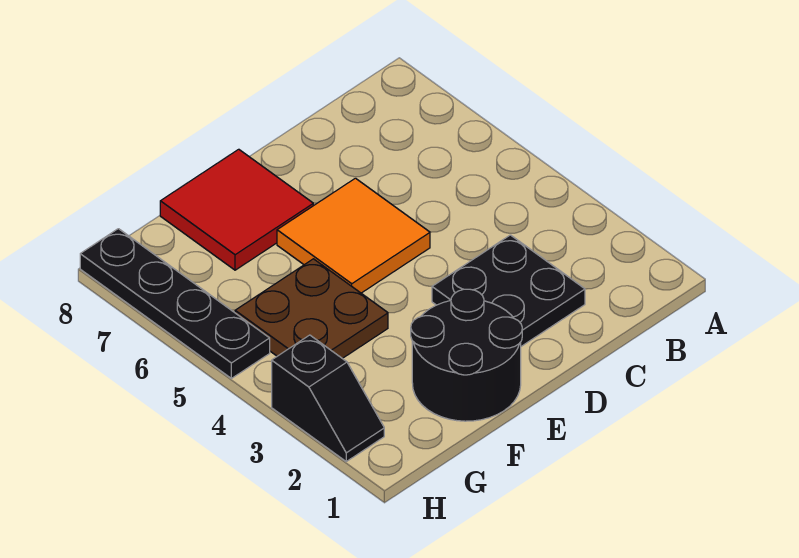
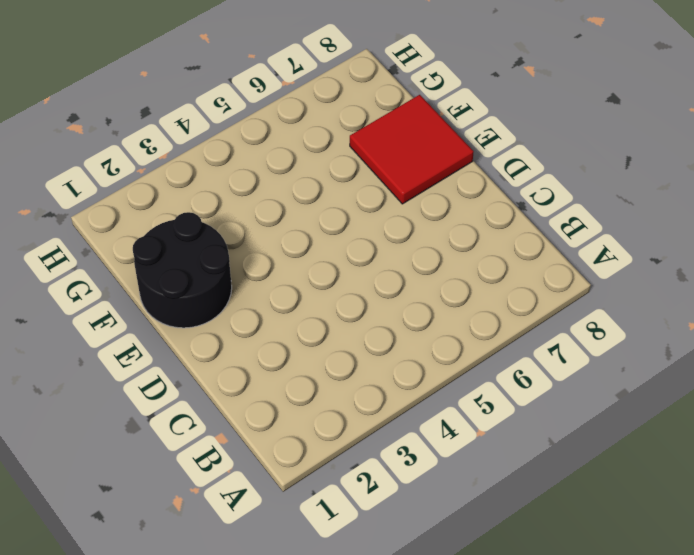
none -> black 2x2 plate [432,235,585,346]
none -> orange 2x2 tile [277,178,430,293]

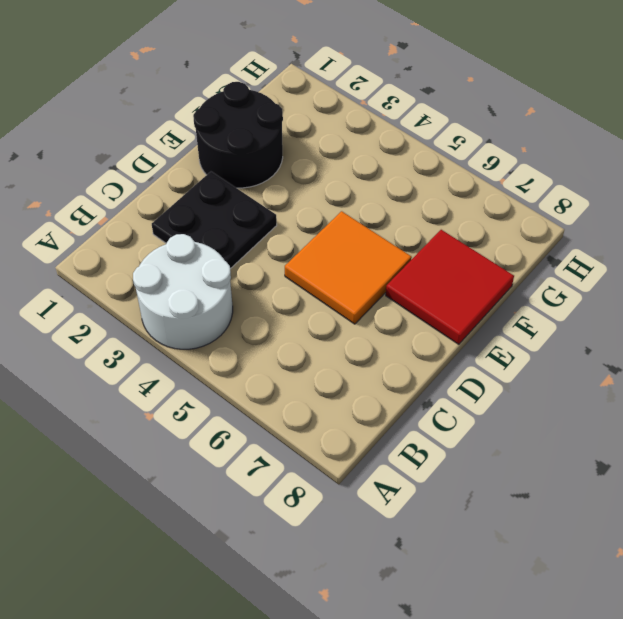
white 2x2 round brick [133,234,233,349] -> none
none -> brown 2x2 plate [235,259,388,358]
none -> black 1x2 slope [272,335,384,461]

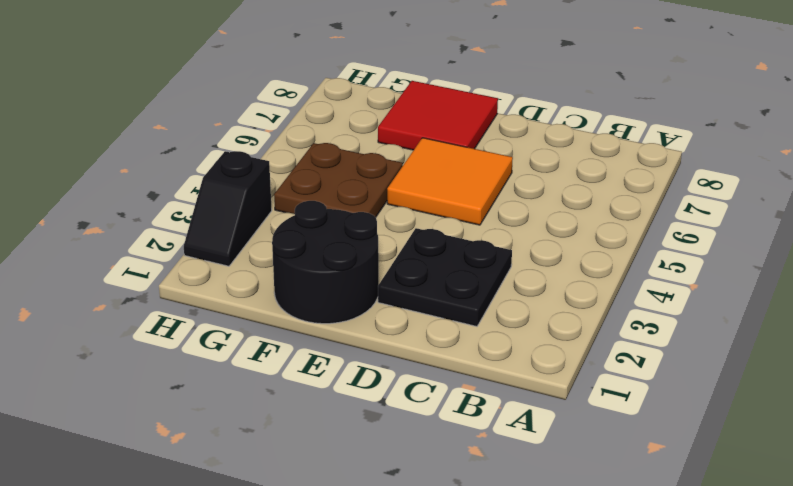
none -> black 1x4 plate [80,229,270,378]

